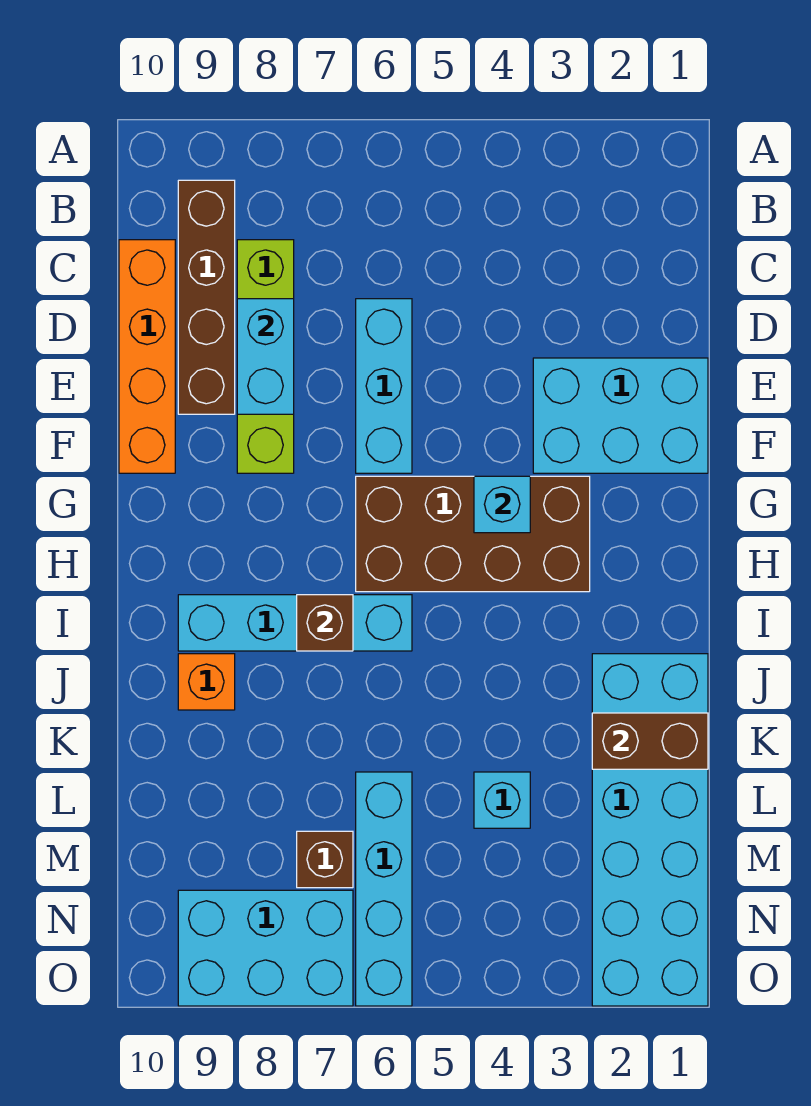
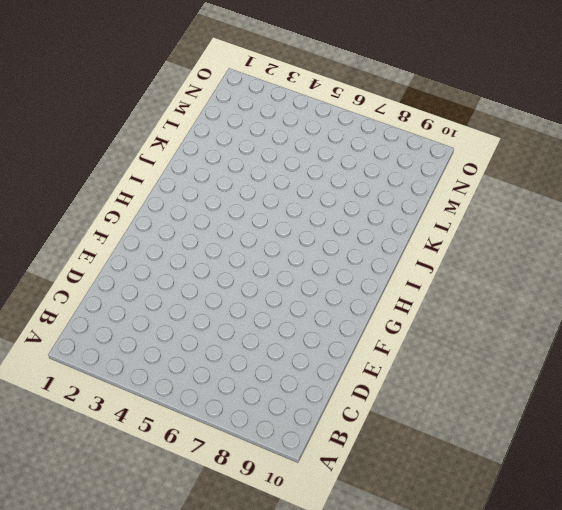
none -> brown 1x4 brick [178,180,235,414]
none -> lime 1x4 brick [237,240,294,473]
none -> orange 1x4 brick [119,240,175,473]

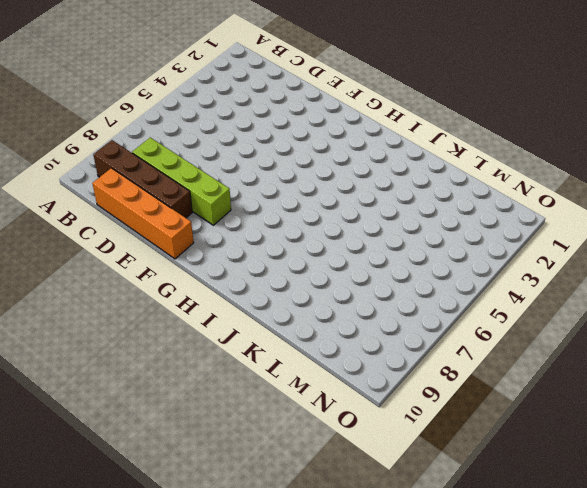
none -> cyan 1x3 brick [356,299,412,473]
none -> cyan 2x3 brick [533,358,708,473]
none -> brown 2x4 brick [356,476,590,592]

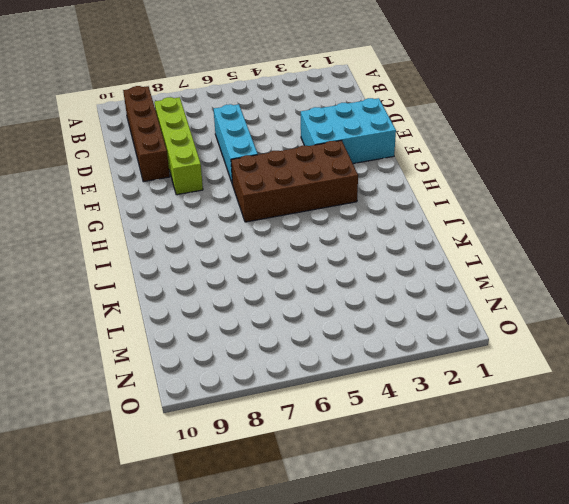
none -> orange 1x4 brick [119,240,175,473]
none -> cyan 1x4 brick [178,595,412,651]
none -> cyan 2x6 brick [592,654,708,1006]

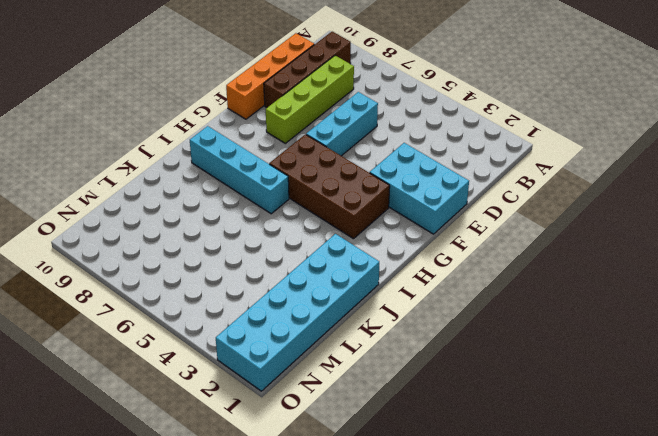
none -> orange 1x1 brick [178,654,235,710]
none -> cyan 1x1 brick [474,772,530,828]
none -> cyan 1x4 brick [356,772,412,1006]

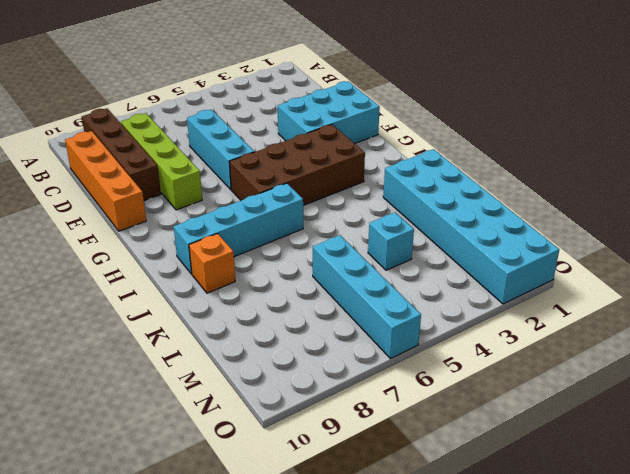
none -> brown 1x1 brick [297,831,353,888]
none -> cyan 2x3 brick [178,890,353,1006]
none -> cyan 1x2 brick [237,299,294,414]

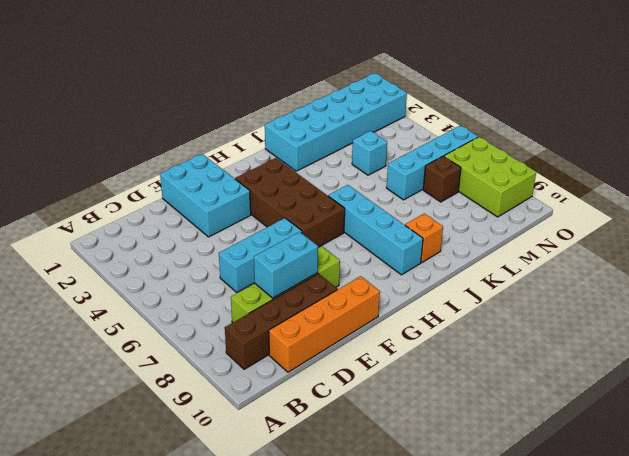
lime 2x3 brick [444,137,536,217] -> cyan 2x3 brick [178,890,353,1006]
none -> cyan 1x1 brick [474,476,530,533]
none -> brown 1x1 brick [297,595,353,651]
none -> brown 1x2 brick [592,713,708,769]

